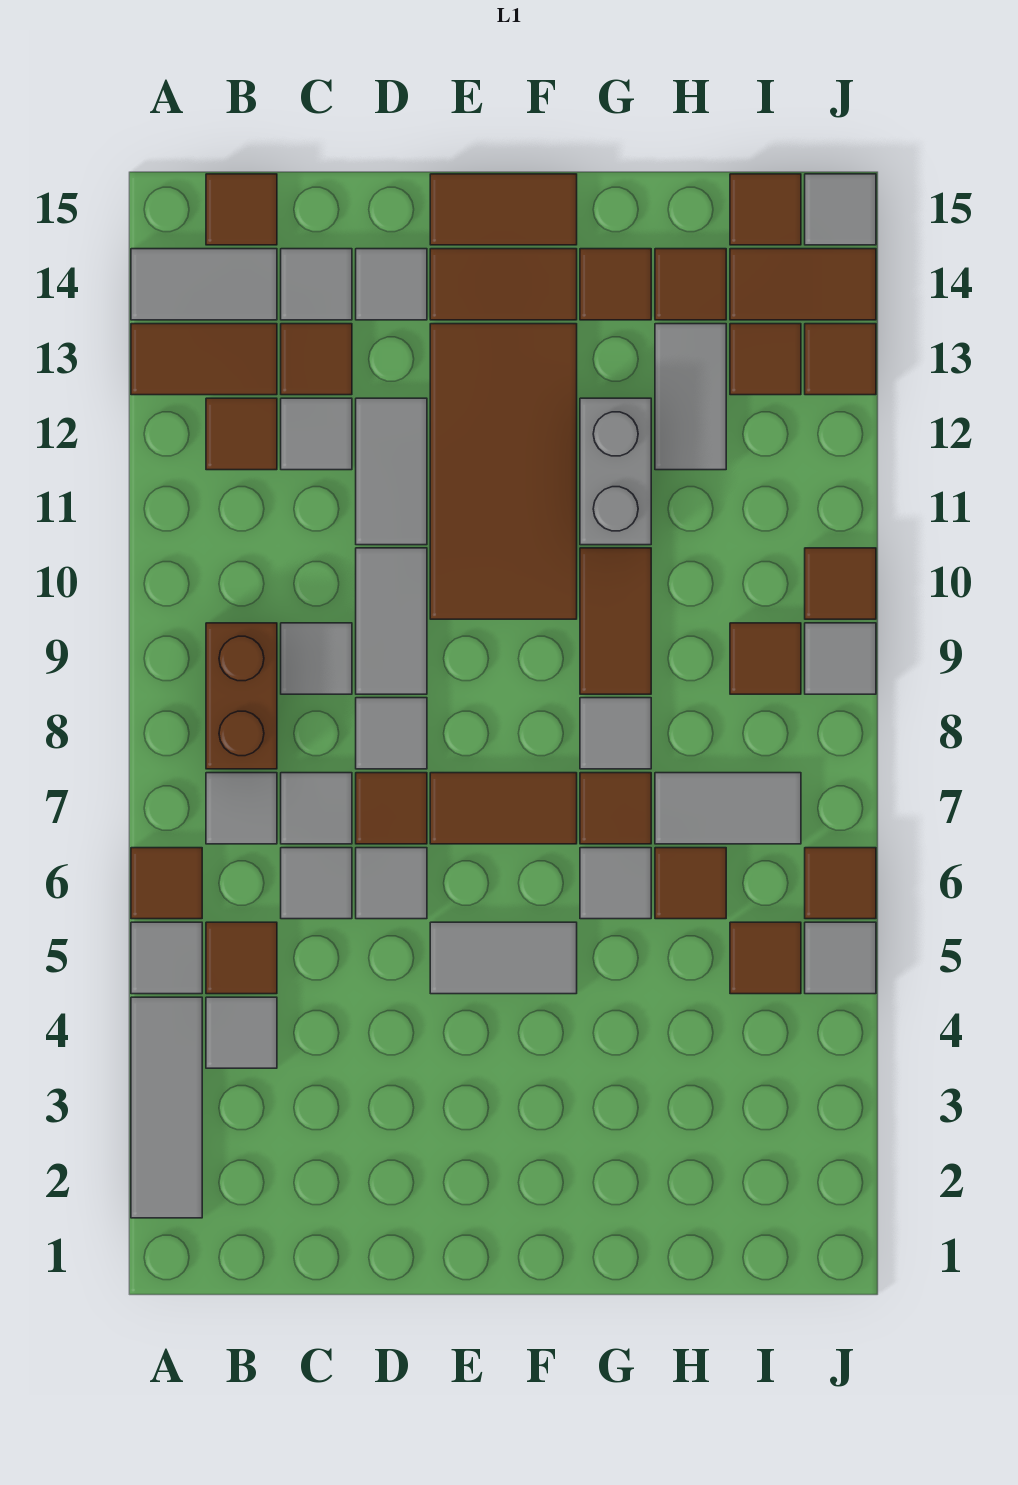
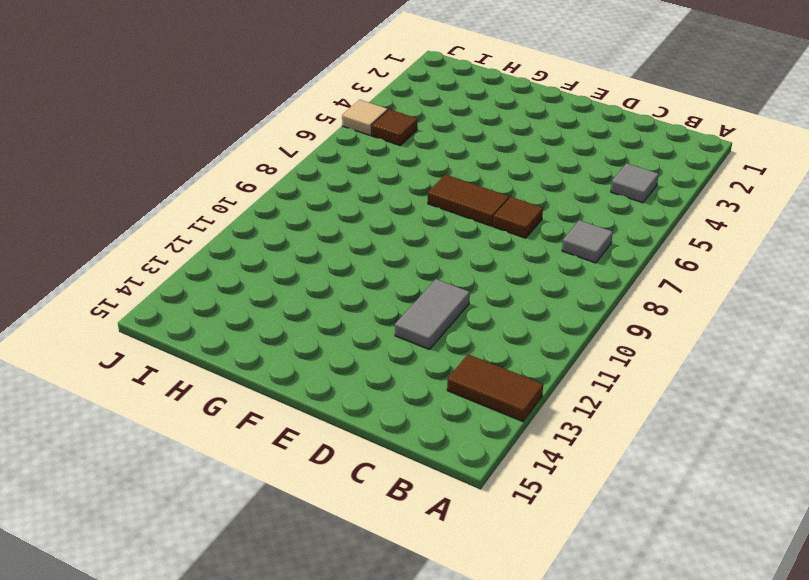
tan 1x1 tile [342,100,388,135] -> grey 1x1 tile [805,922,876,994]
none -> grey 1x3 tile [131,997,202,1218]
none -> grey 1x1 tile [131,922,202,994]
none -> brown 1x1 tile [131,848,202,919]
none -> grey 1x2 tile [131,249,277,320]

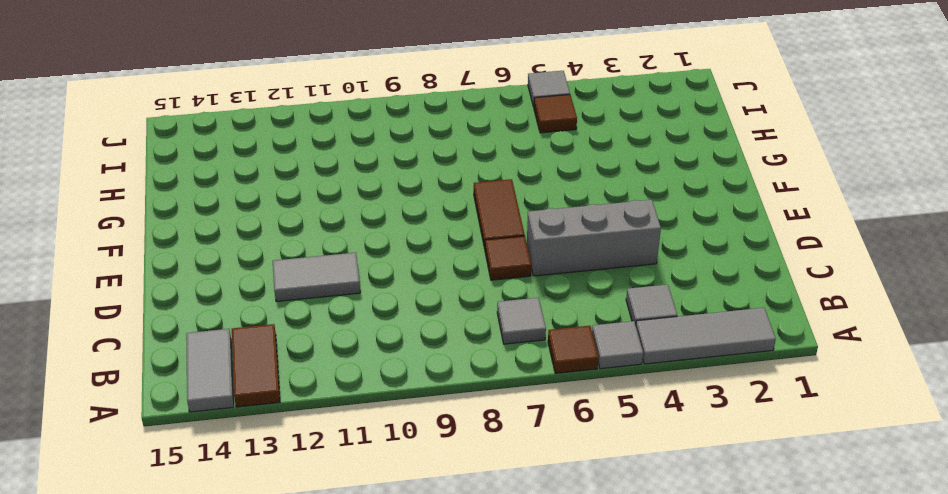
grey 1x3 brick [527,200,661,276] -> grey 1x1 tile [356,848,427,919]
none -> brown 1x1 tile [206,922,277,994]
none -> brown 1x2 brick [206,623,277,769]
none -> brown 1x1 tile [206,398,277,470]
none -> brown 1x1 tile [206,174,277,245]

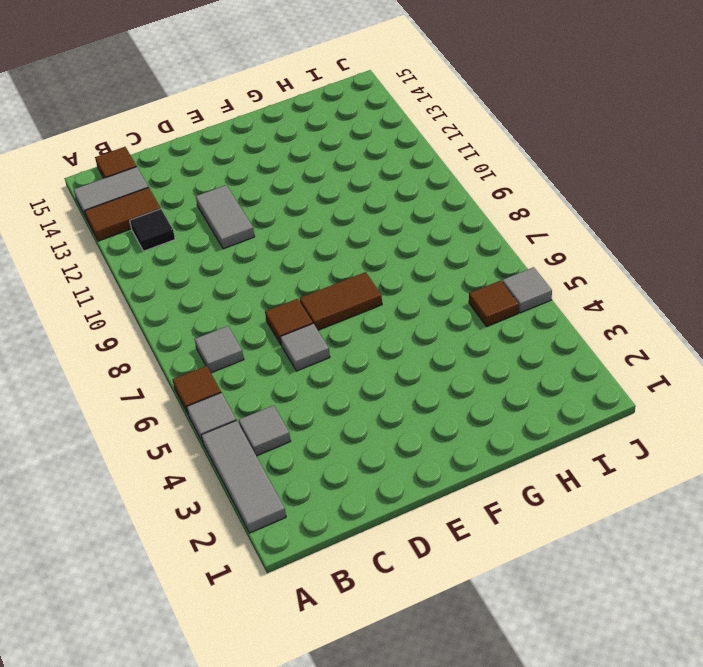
black 1x1 tile [130,209,175,251] -> brown 1x1 tile [206,398,277,470]
none -> brown 1x1 tile [206,922,277,994]
none -> brown 1x2 brick [206,623,277,769]
none -> grey 1x1 tile [281,848,352,919]
none -> grey 1x1 tile [281,773,352,844]

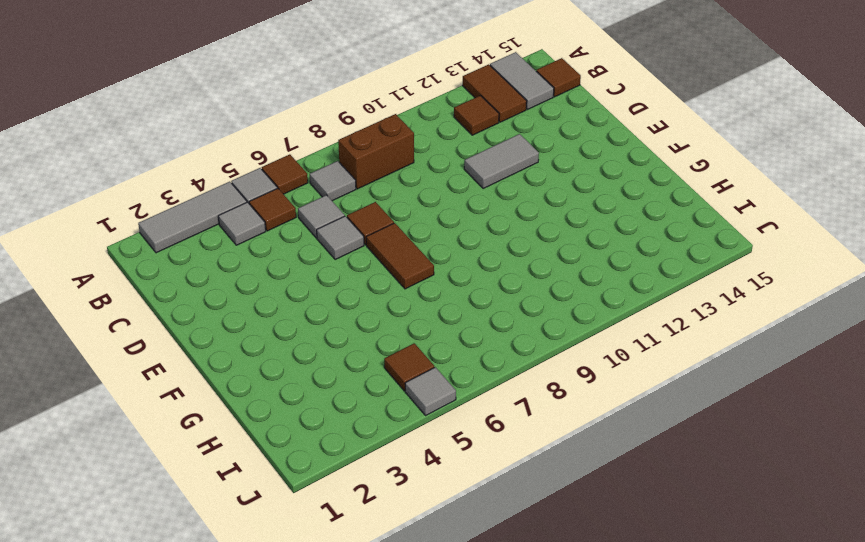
none -> grey 1x1 tile [281,773,352,844]
none -> grey 1x1 tile [281,623,352,694]
none -> grey 1x1 tile [281,398,352,470]
none -> brown 1x1 tile [281,324,352,395]

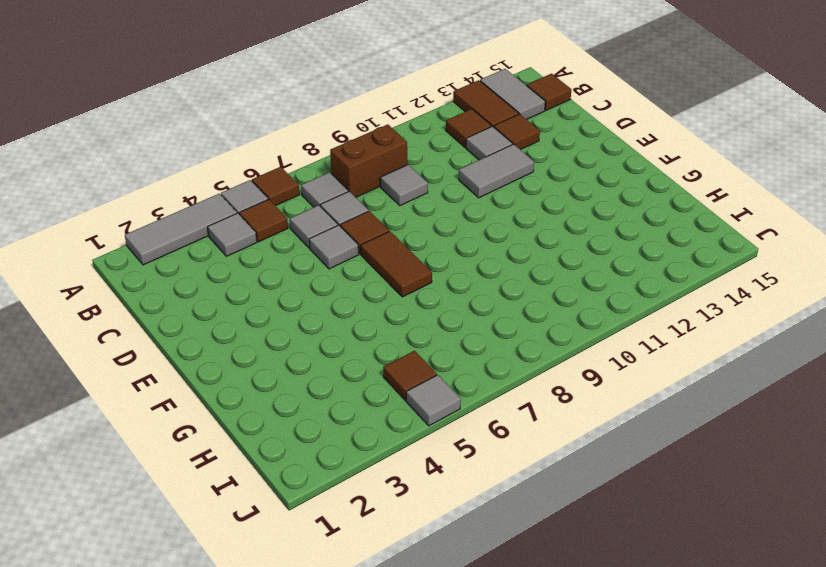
none -> grey 1x1 tile [281,249,352,320]
none -> grey 1x1 tile [356,698,427,769]
none -> grey 1x2 tile [356,548,427,694]
none -> grey 1x1 tile [356,249,427,320]

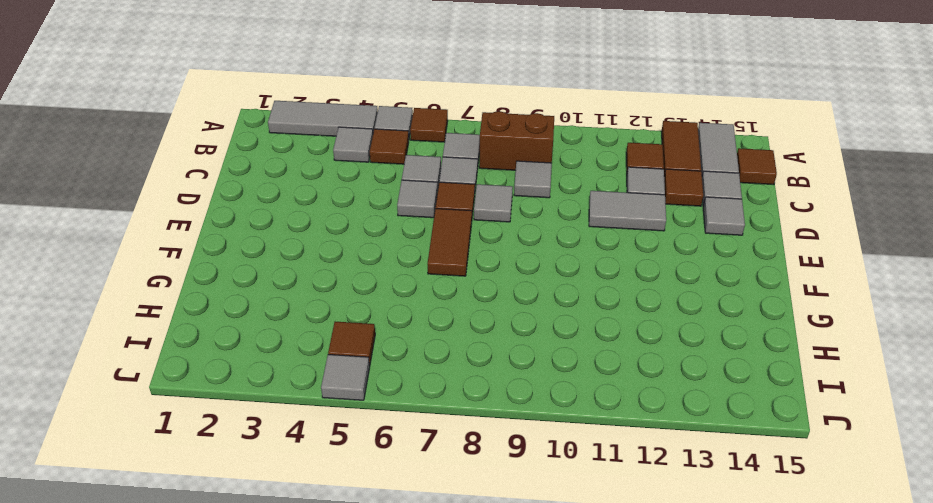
none -> grey 1x2 tile [356,548,427,694]
none -> grey 1x2 tile [430,922,577,994]
none -> brown 2x4 tile [430,324,577,619]
none -> brown 1x2 tile [430,249,577,320]

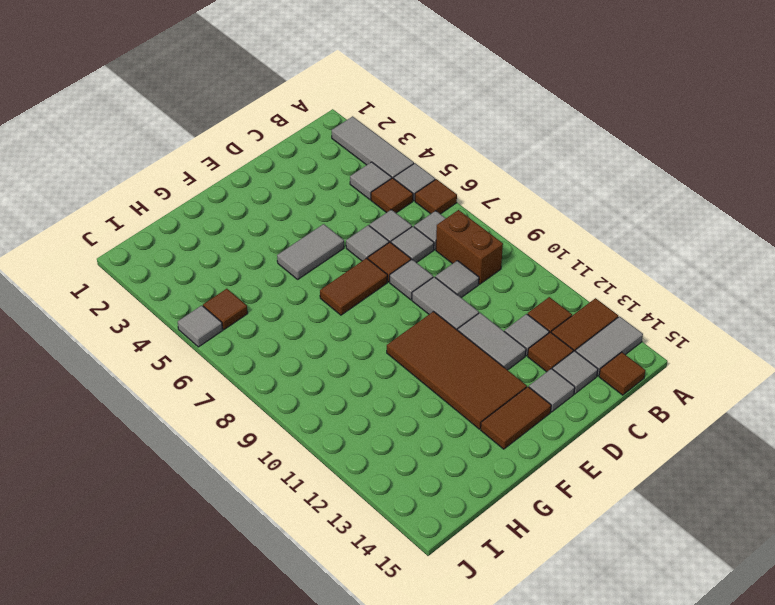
none -> brown 1x2 tile [430,174,577,245]
none -> grey 1x1 tile [580,848,651,919]
none -> brown 1x1 tile [580,773,651,844]
none -> grey 1x1 tile [580,698,651,769]

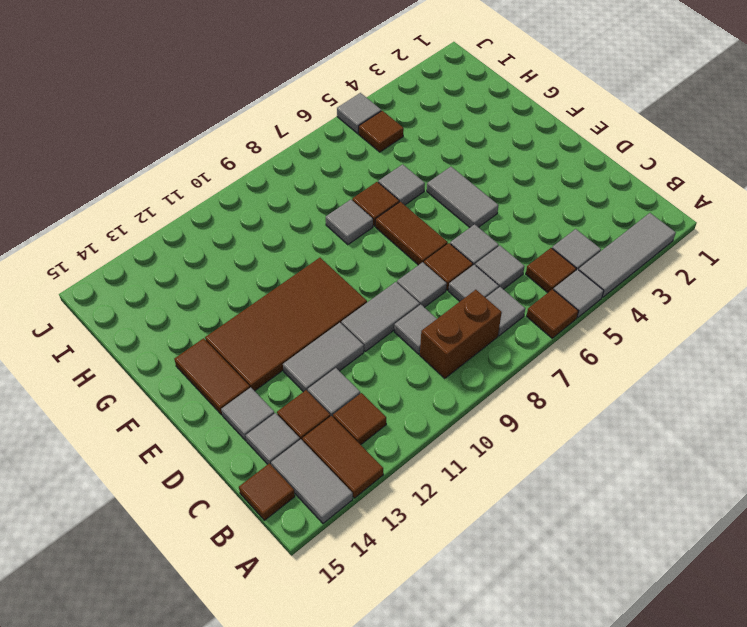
none -> brown 1x2 tile [430,174,577,245]
none -> brown 1x2 tile [580,548,651,694]
none -> grey 1x2 brick [580,398,651,545]
none -> brown 1x1 tile [580,249,651,320]

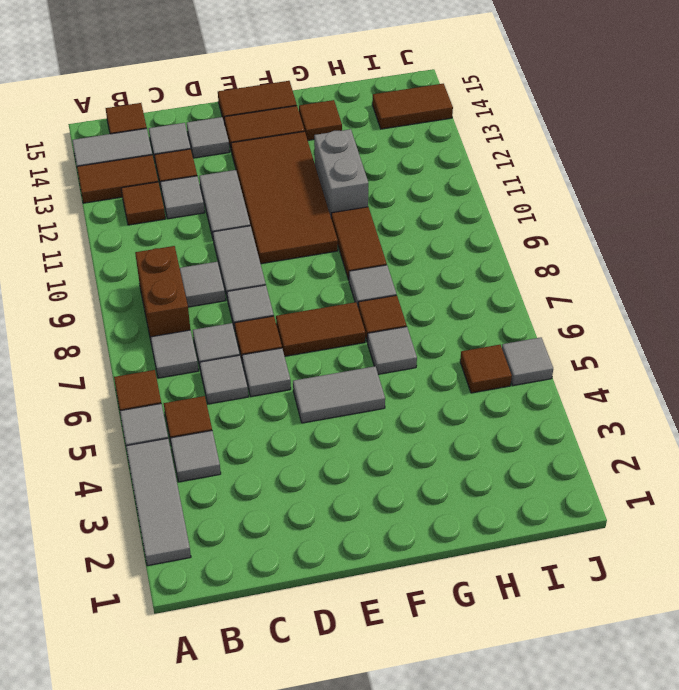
none -> brown 1x1 tile [655,848,726,919]
none -> grey 1x2 tile [655,773,801,844]
none -> grey 1x2 tile [655,324,726,470]
none -> brown 1x1 tile [655,249,726,320]

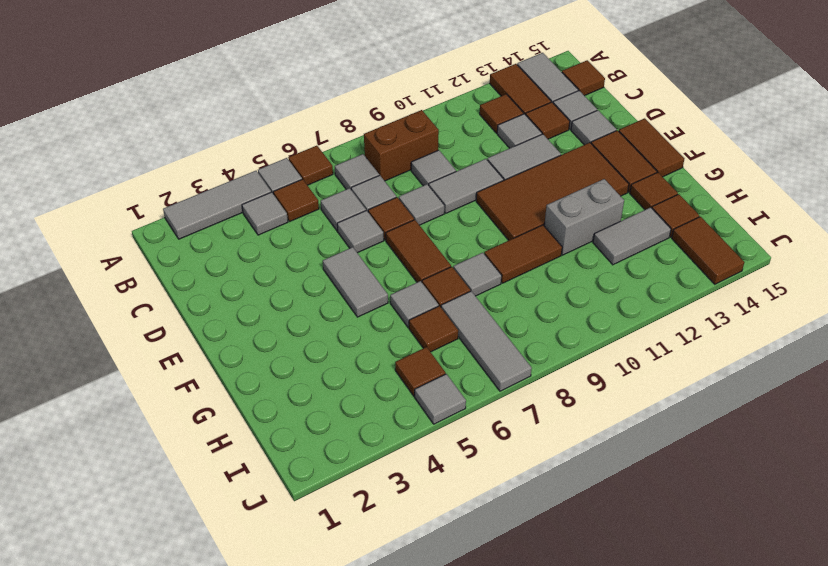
grey 1x3 tile [441,291,532,391] -> grey 1x2 tile [655,773,801,844]
none -> brown 1x1 tile [730,623,801,694]
none -> brown 1x1 tile [730,324,801,395]
none -> brown 1x1 tile [730,174,801,245]
none -> brown 1x1 tile [805,848,876,919]

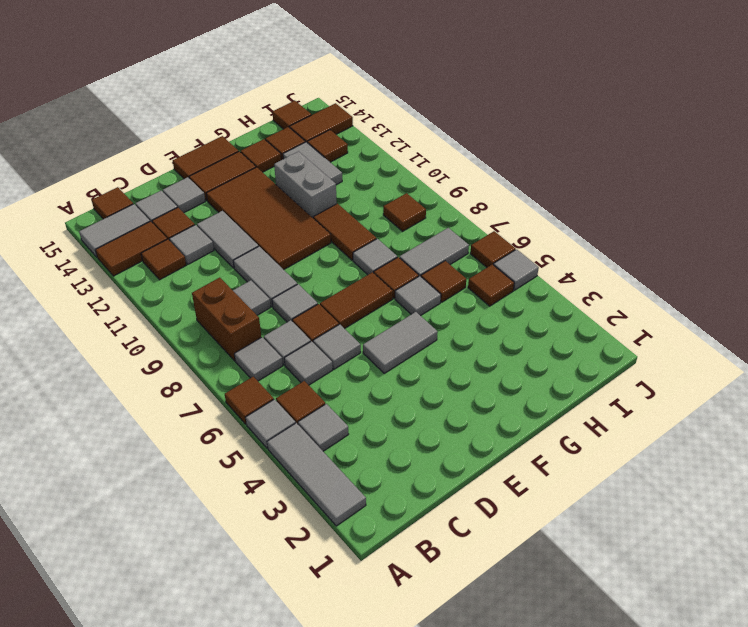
none -> grey 1x1 tile [805,623,876,694]
none -> brown 1x1 tile [805,548,876,619]
none -> brown 1x1 tile [805,324,876,395]
none -> grey 1x1 tile [805,174,876,245]

